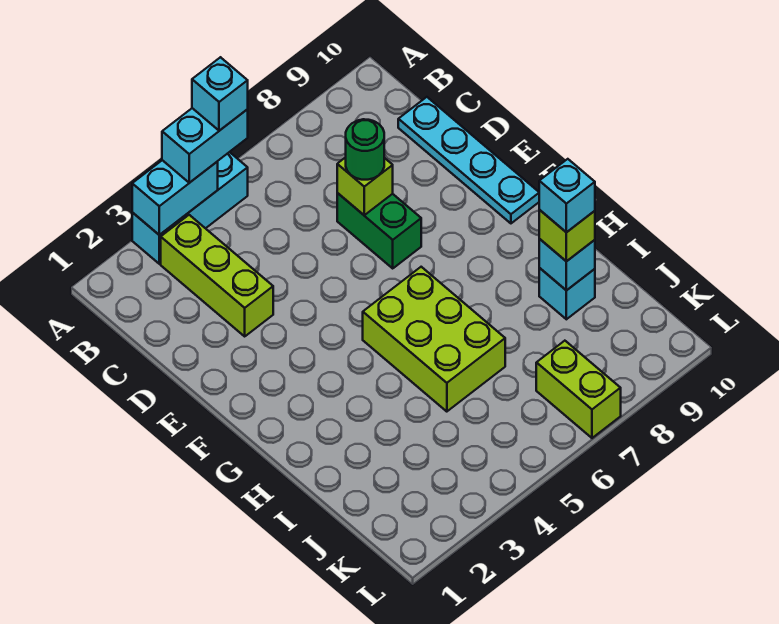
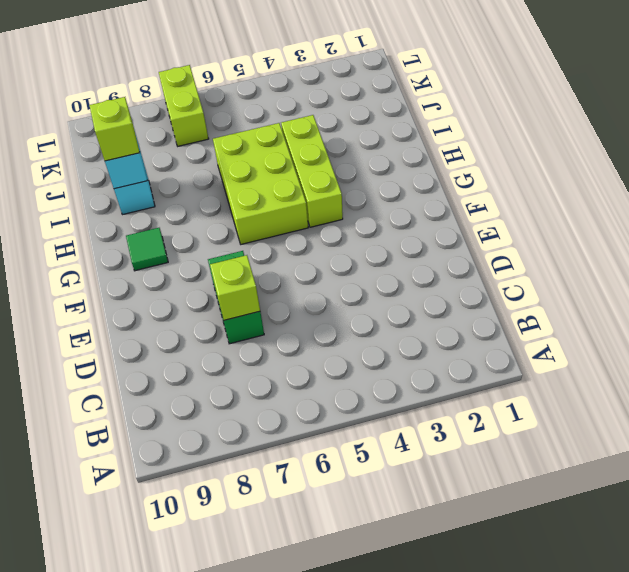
lime 1x3 brick [281,115,343,227] -> lime 1x3 brick moved to [161,215,273,336]
green 1x1 tile [126,228,168,271] -> none
none -> cyan 1x3 brick [132,152,248,264]
none -> cyan 1x4 plate [398,97,539,223]
none -> cyan 1x2 brick [132,160,218,235]

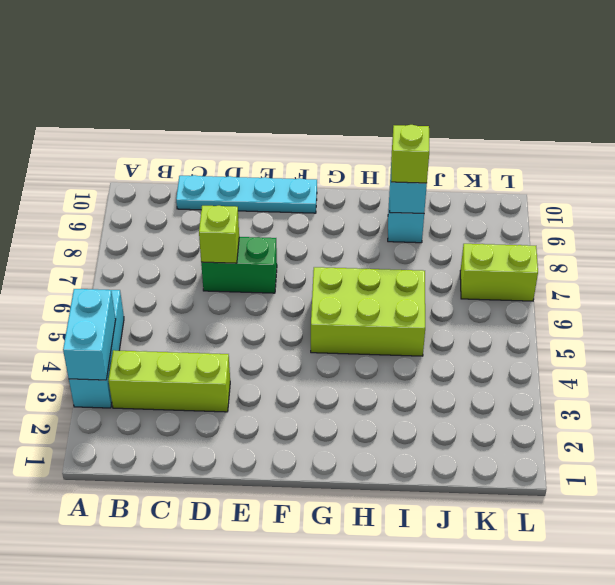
none -> cyan 1x2 brick [162,108,248,183]
none -> green 1x1 round brick [346,119,384,180]
none -> cyan 1x1 brick [192,57,248,131]

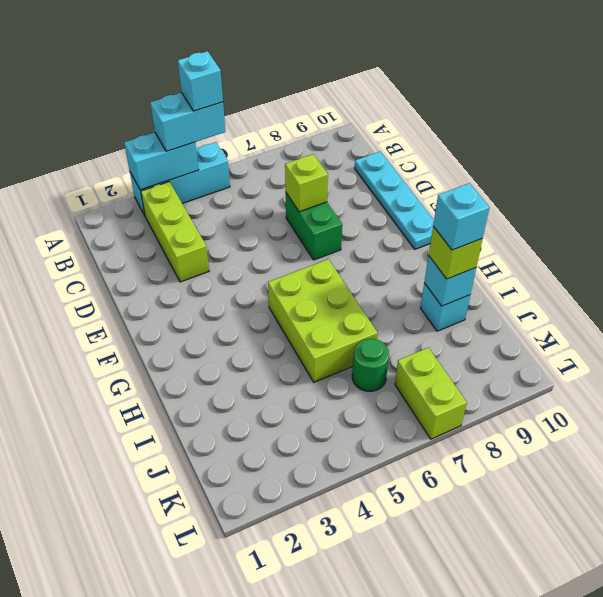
green 1x1 round brick [352,339,389,391] -> green 1x1 round brick moved to [346,119,384,180]

